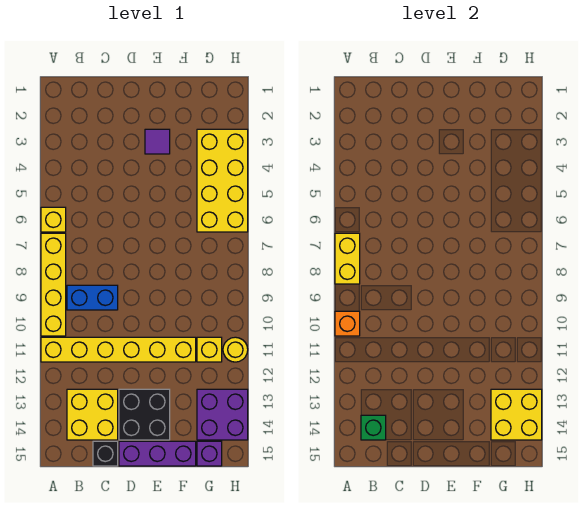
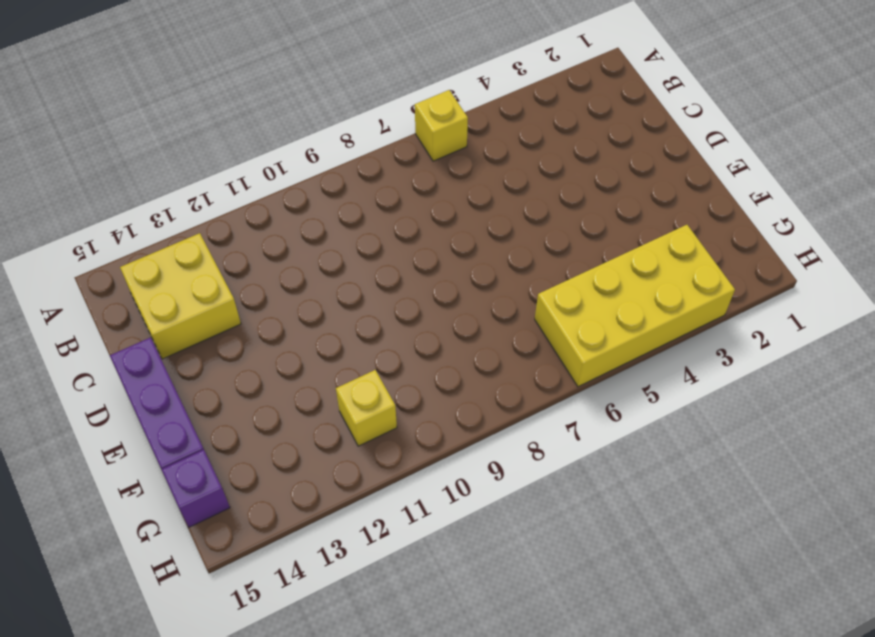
none -> yellow 1x4 brick [41,233,66,336]
none -> yellow 1x6 brick [41,337,196,362]
none -> blue 1x2 brick [67,285,118,310]

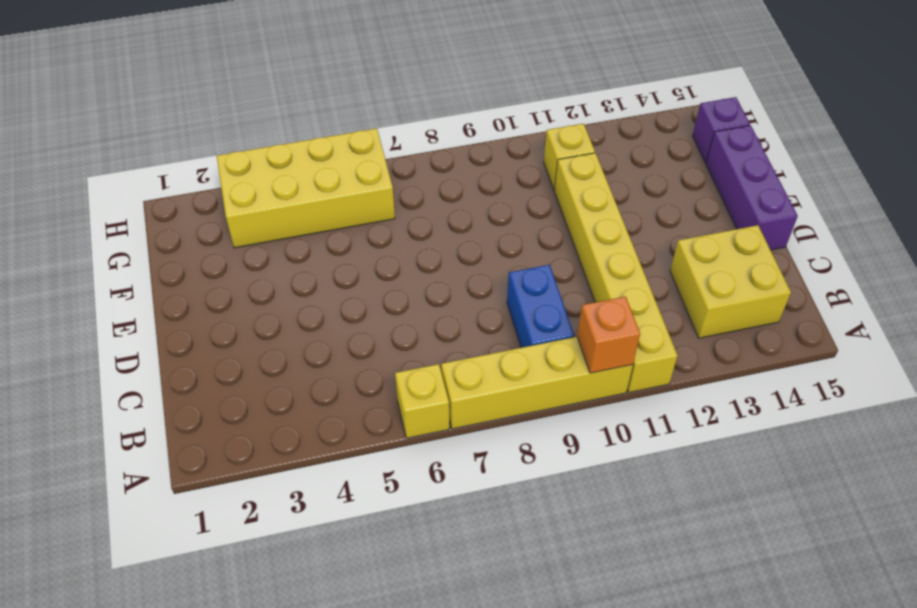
none -> black 1x1 brick [93,441,118,466]
none -> black 2x2 brick [119,389,170,440]
none -> purple 1x1 tile [145,129,170,154]

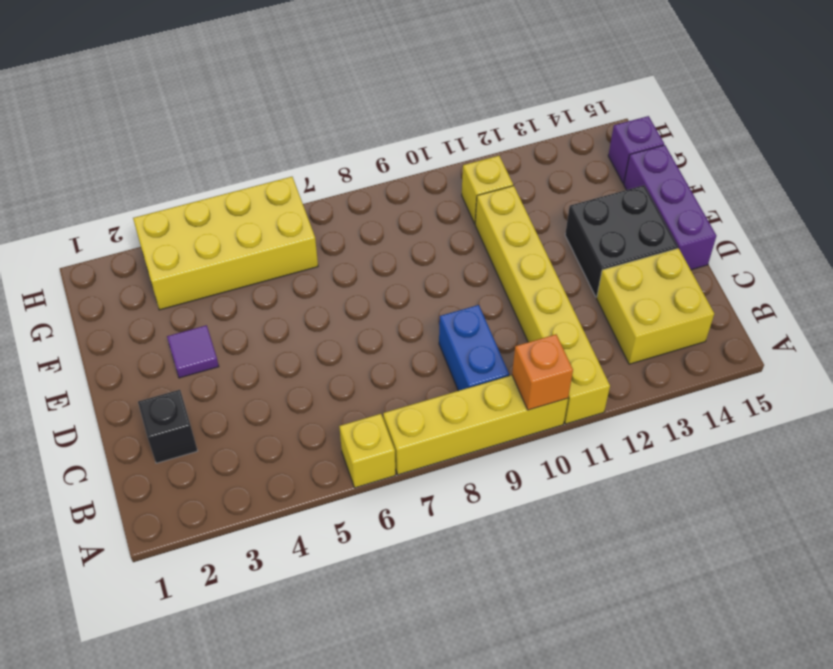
black 1x1 brick [138,390,198,463] -> black 1x1 brick moved to [93,441,118,466]
none -> purple 2x2 brick [197,389,248,440]
none -> yellow 1x1 round brick [223,337,248,362]
none -> yellow 1x2 brick [335,233,360,284]

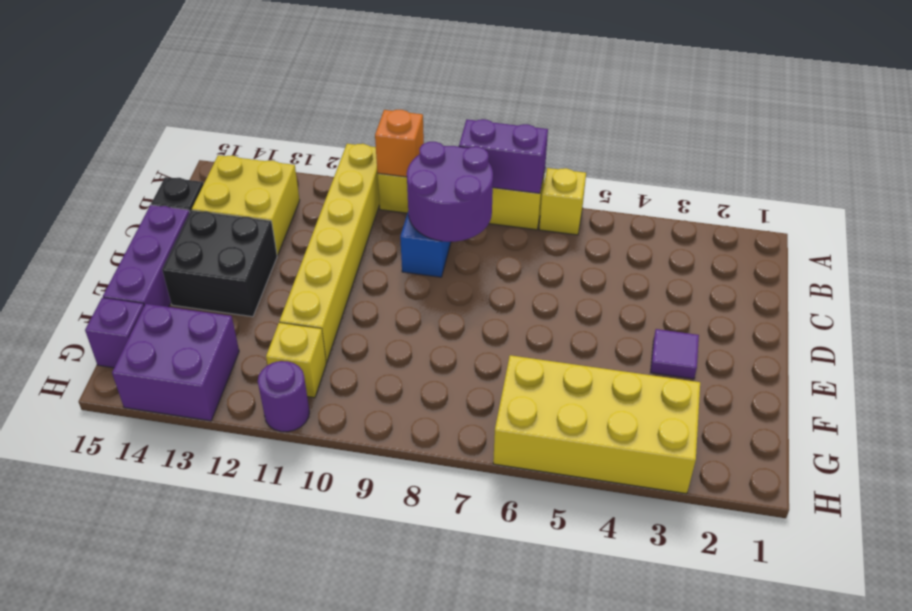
purple 1x2 brick [459,119,548,193] -> yellow 1x2 brick [335,233,360,284]
purple 2x2 round brick [407,142,493,242] -> none
purple 1x1 round brick [258,361,309,432] -> yellow 1x1 round brick [223,337,248,362]
none -> green 1x1 brick [361,415,386,440]
none -> yellow 2x2 brick [491,389,542,440]

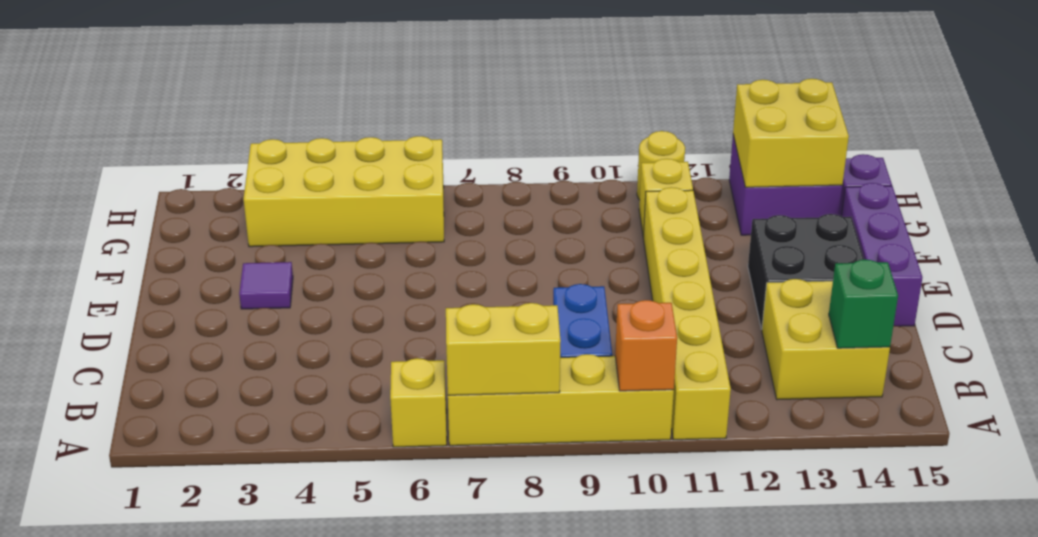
none -> black 1x1 brick [93,441,118,466]

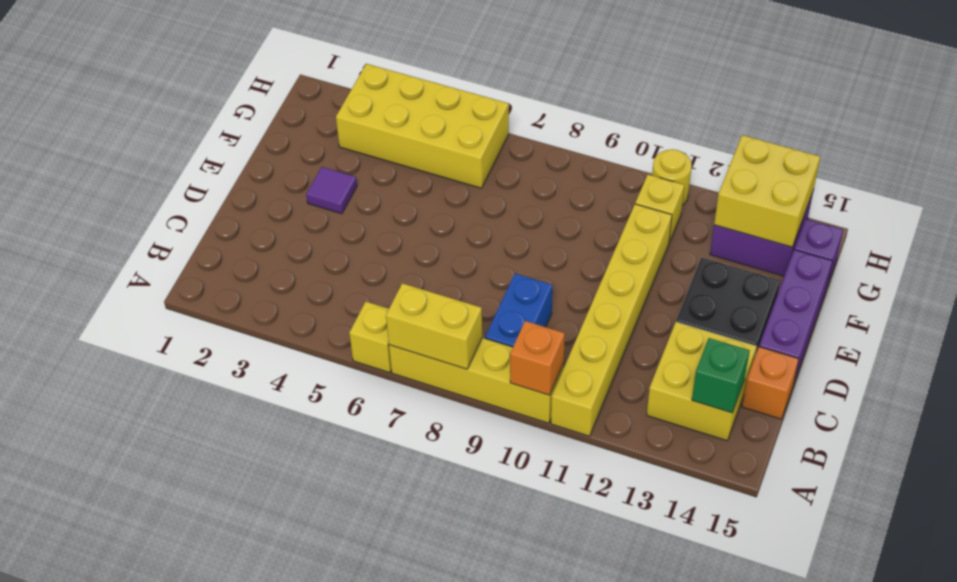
orange 1x1 brick [742,347,799,419] -> black 1x1 brick [93,441,118,466]

